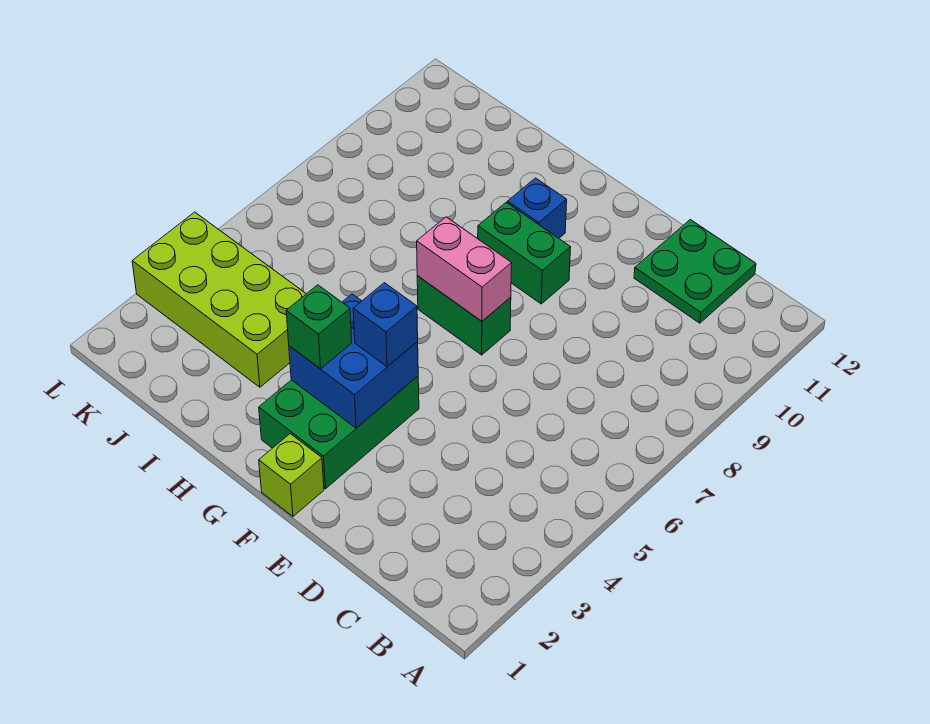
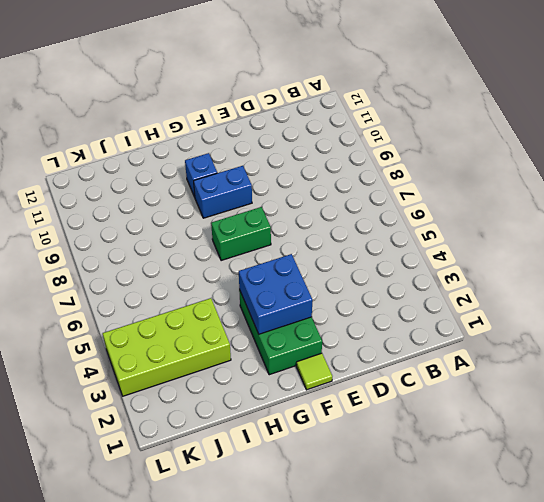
lime 1x1 tile [296,353,332,390] -> lime 1x1 brick [259,434,324,516]
blue 1x2 brick [194,166,252,218] -> green 1x2 brick [478,202,571,304]
none -> green 2x2 plate [634,220,756,323]
none -> pink 1x2 brick [417,217,512,321]

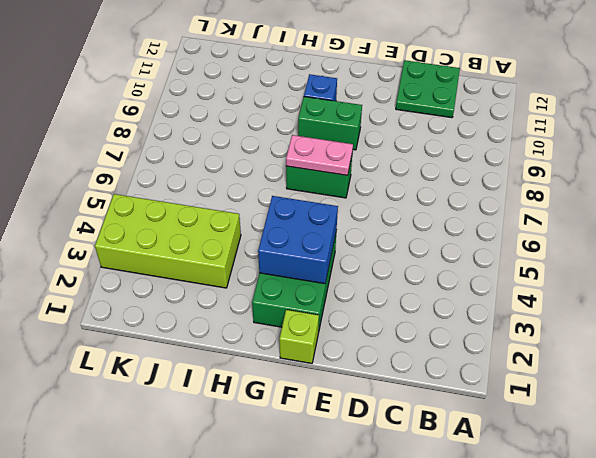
pink 1x2 plate [286,135,353,175] -> pink 1x2 brick [417,217,512,321]
none -> blue 1x1 brick [353,283,418,367]
none -> green 1x1 brick [286,285,352,369]

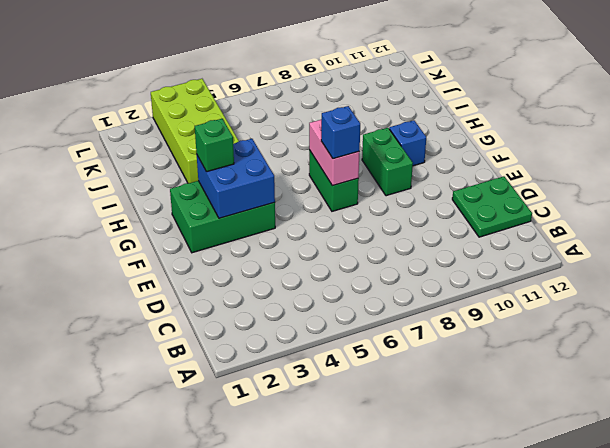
blue 1x1 brick [321,106,360,159] -> blue 1x1 brick moved to [353,283,418,367]
none -> lime 1x1 brick [259,434,324,516]

